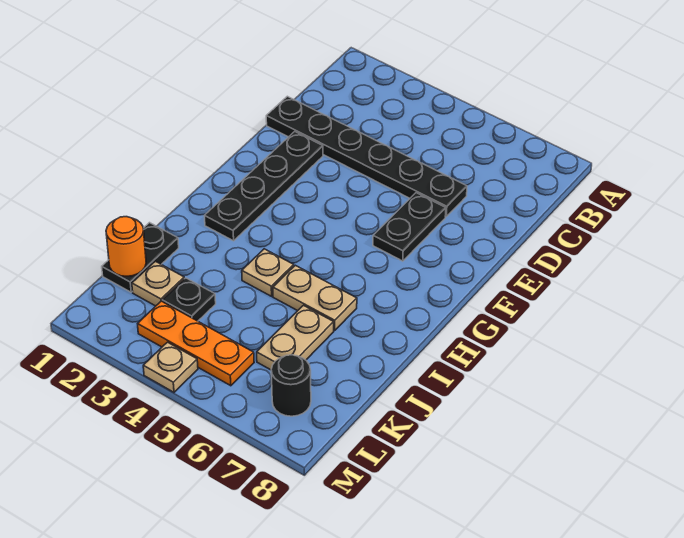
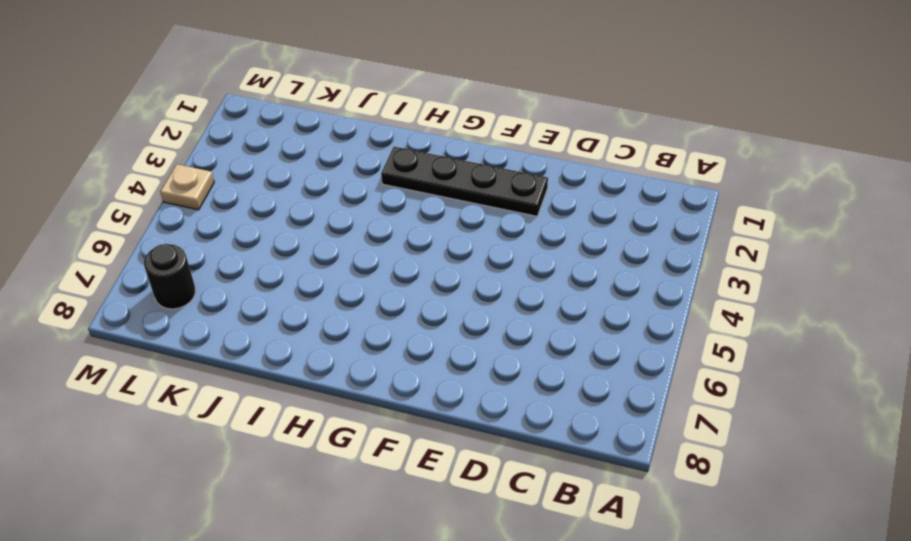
none -> black 1x6 plate [266,96,467,216]
none -> black 1x2 plate [373,193,446,261]
none -> tan 1x1 plate [242,249,294,296]

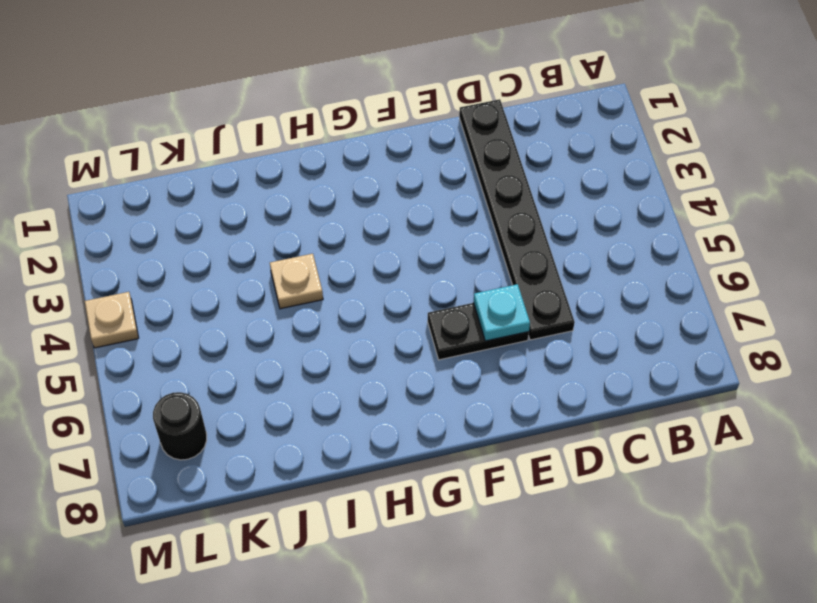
cyan 1x1 plate [473,284,530,341] -> none
none -> black 1x4 plate [205,132,323,241]
none -> tan 1x2 plate [273,265,357,330]
none -> black 1x2 plate [102,223,179,292]

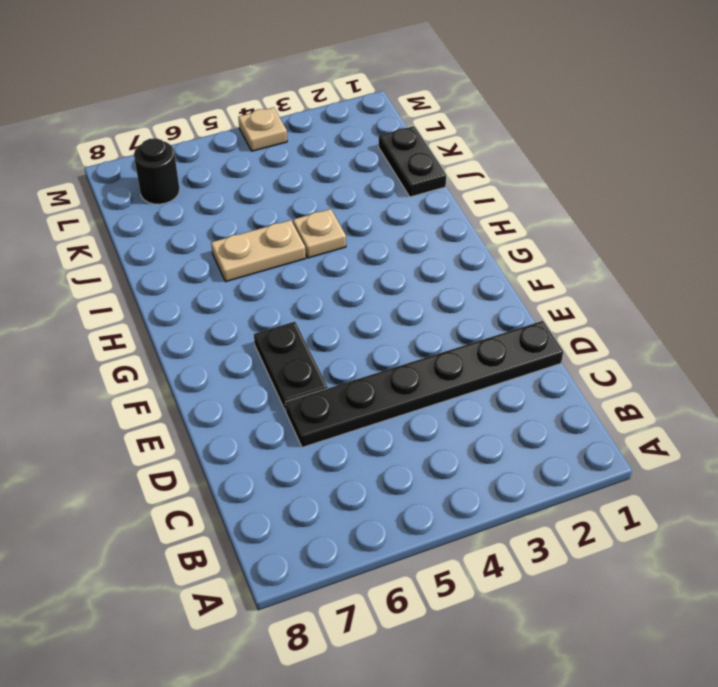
none -> black 1x4 plate [205,132,323,241]
none -> tan 1x2 plate [257,305,334,370]
none -> tan 1x1 plate [132,261,184,306]

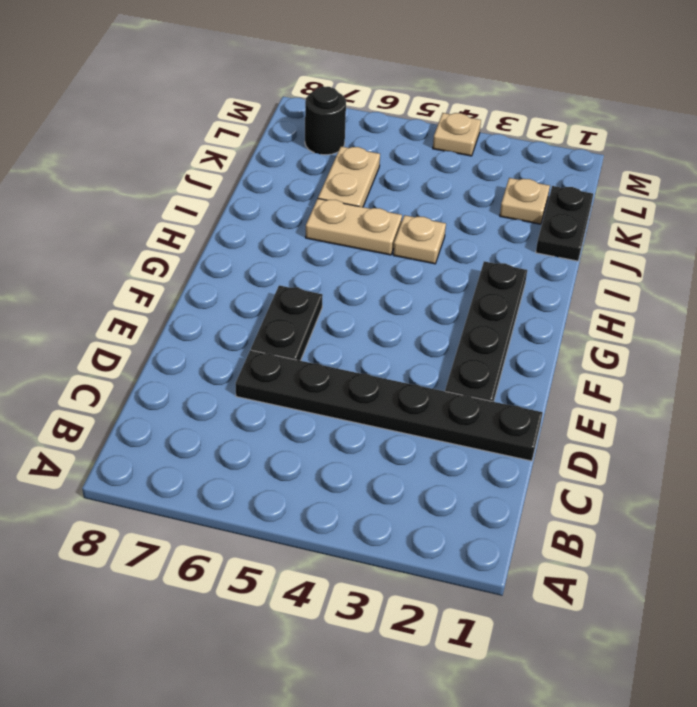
none -> black 1x1 plate [162,278,216,321]
none -> orange 1x3 plate [138,301,254,386]
none -> orange 1x1 round brick [106,217,146,276]

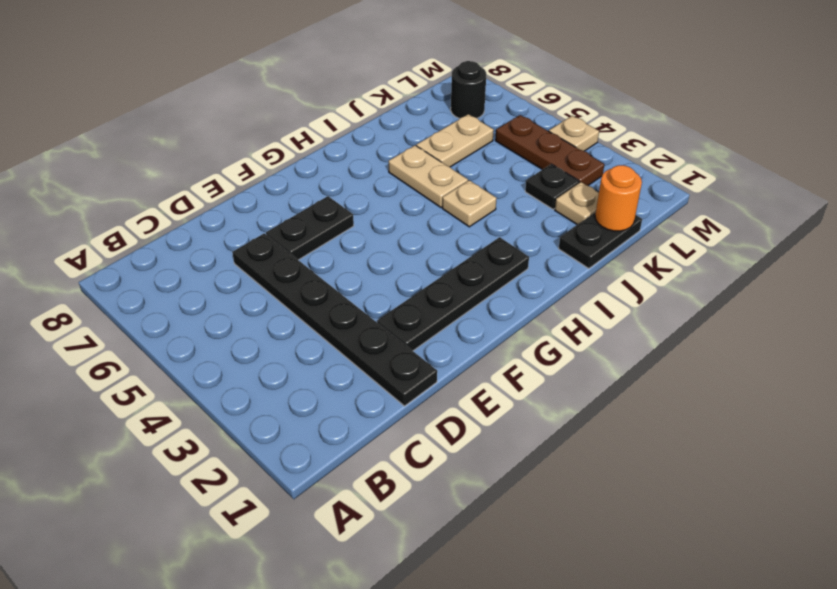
brown 1x3 plate [495,115,604,186] -> orange 1x3 plate [138,301,254,386]

